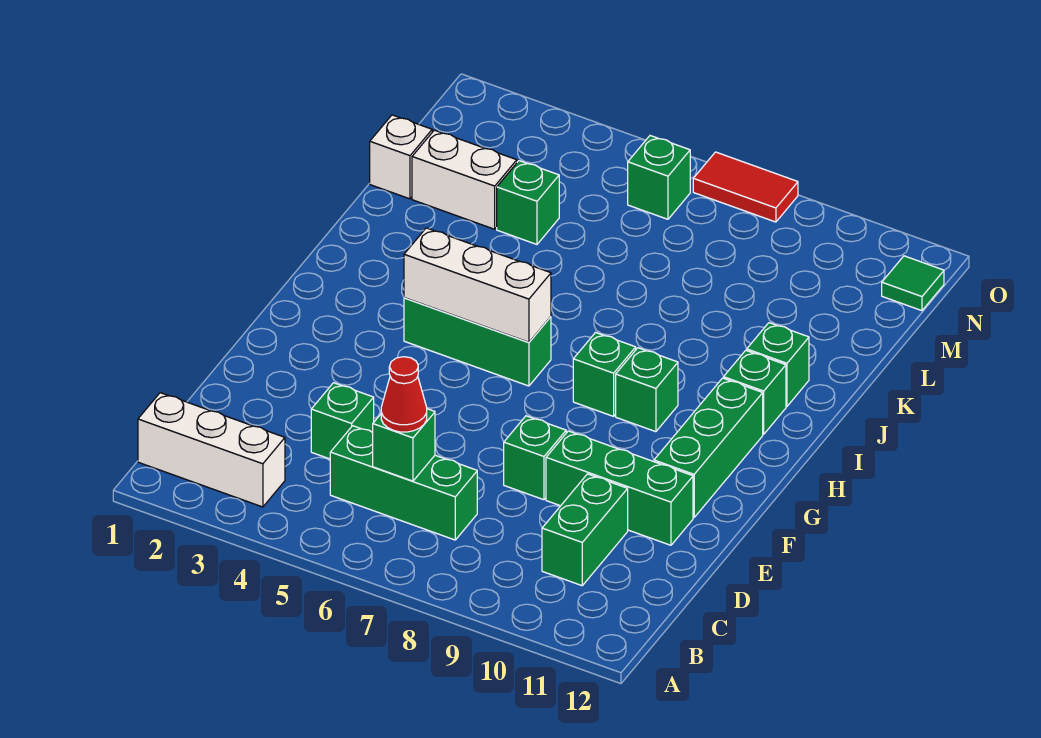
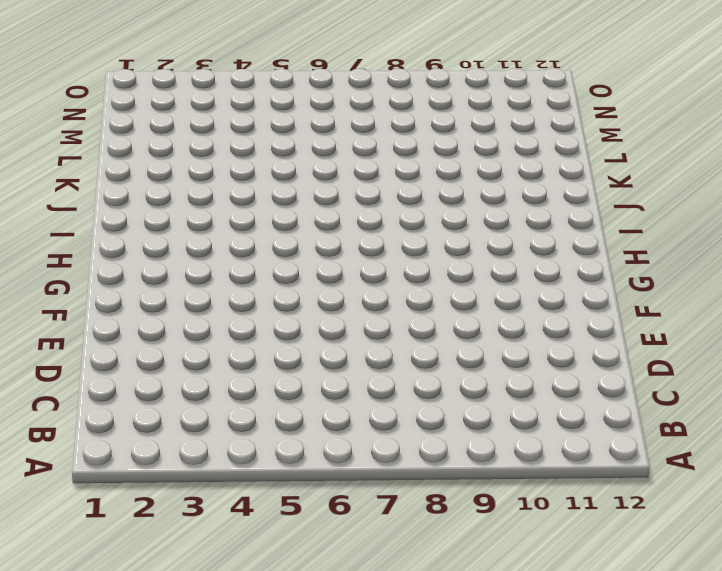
none -> white 1x3 brick [138,393,285,507]
none -> green 1x3 brick [330,426,477,540]
none -> green 1x2 brick [542,474,628,586]

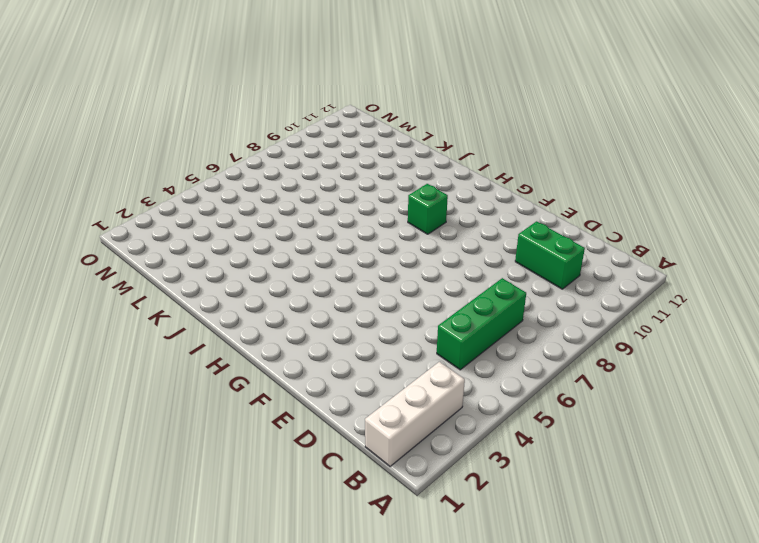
none -> green 1x1 brick [311,383,374,459]
none -> green 1x1 brick [504,416,566,500]
none -> green 1x3 brick [546,431,693,545]

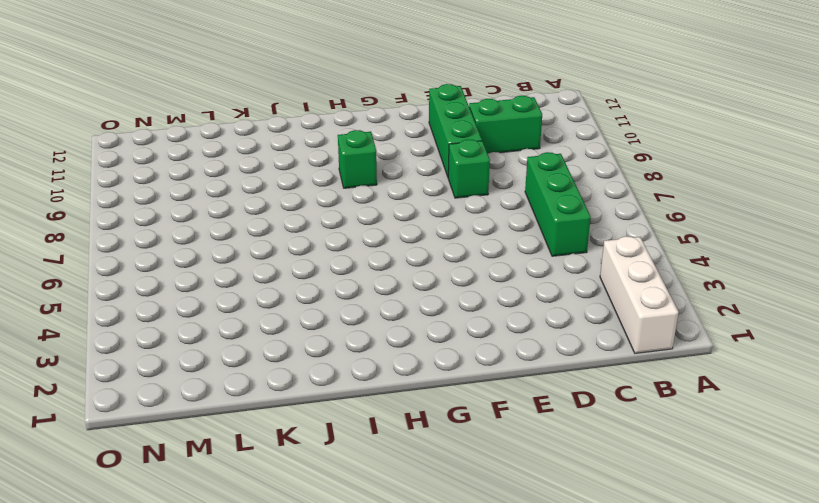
none -> green 1x1 brick [311,383,374,459]
none -> green 1x3 brick [654,378,763,517]
none -> green 1x3 brick [404,298,551,386]

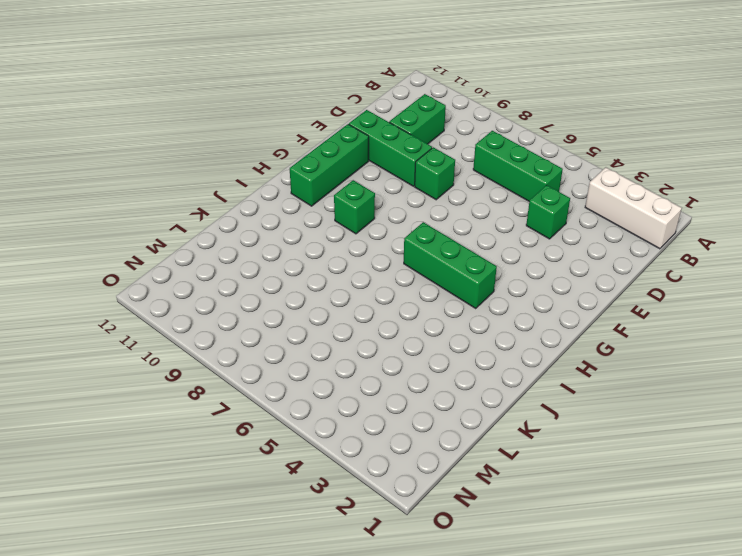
none -> green 1x1 brick [573,333,636,416]
none -> green 1x1 brick [724,350,786,434]
none -> green 1x1 brick [747,323,809,406]

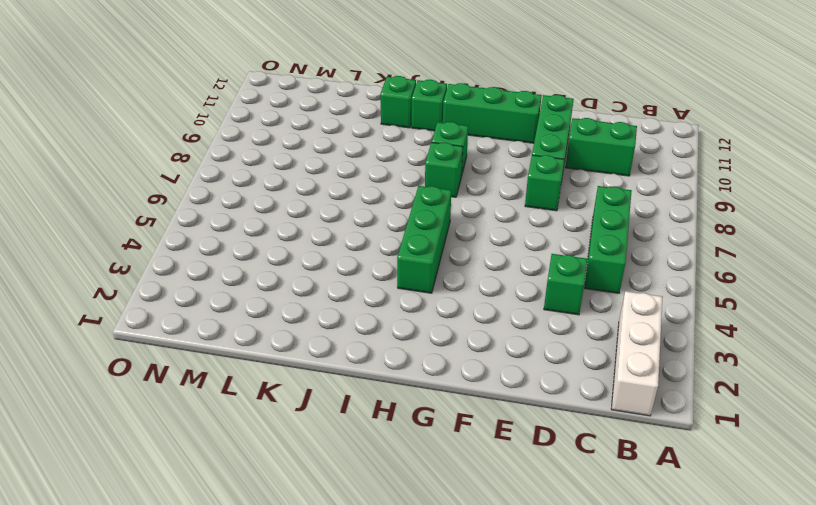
none -> white 1x1 brick [370,115,432,199]
none -> white 1x2 brick [412,130,517,229]
none -> green 1x1 brick [497,161,559,244]

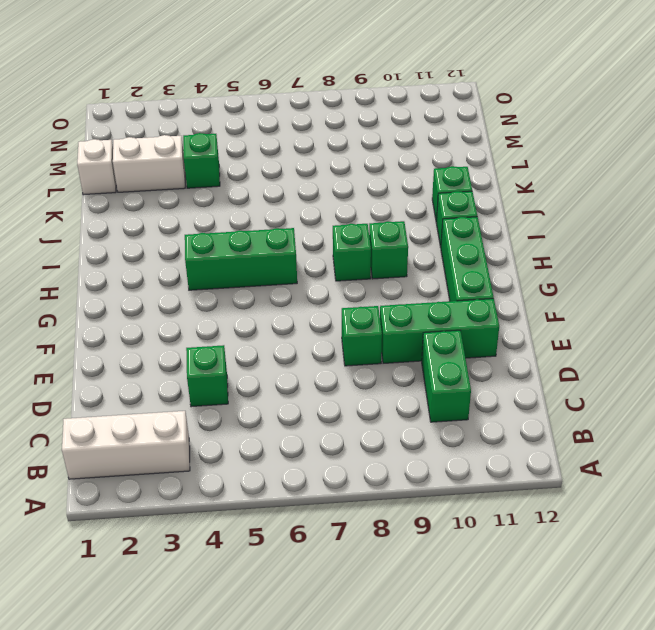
none -> green 1x3 brick [330,426,477,540]
none -> green 1x1 brick [628,136,691,219]
none -> green 1x1 tile [882,256,944,311]

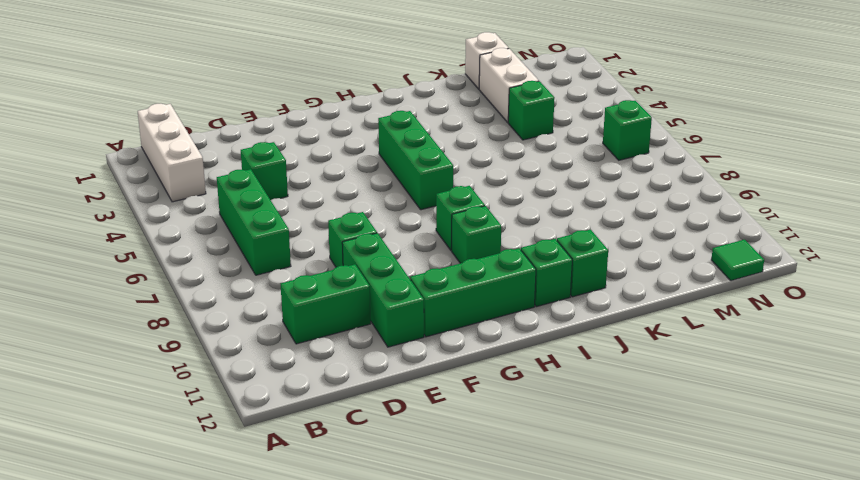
none -> red 1x2 tile [693,152,798,222]
none -> green 1x1 brick [373,409,435,481]
none -> white 1x3 brick [404,228,551,342]

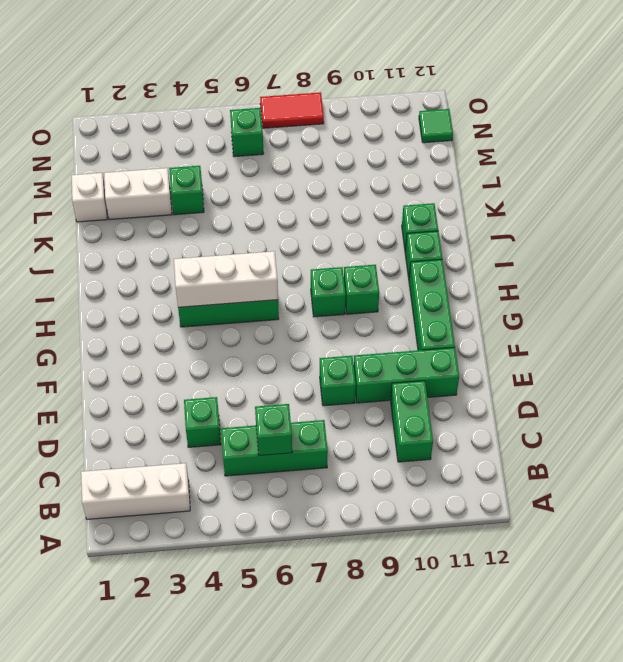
none -> red 1x1 cone [381,357,427,432]

